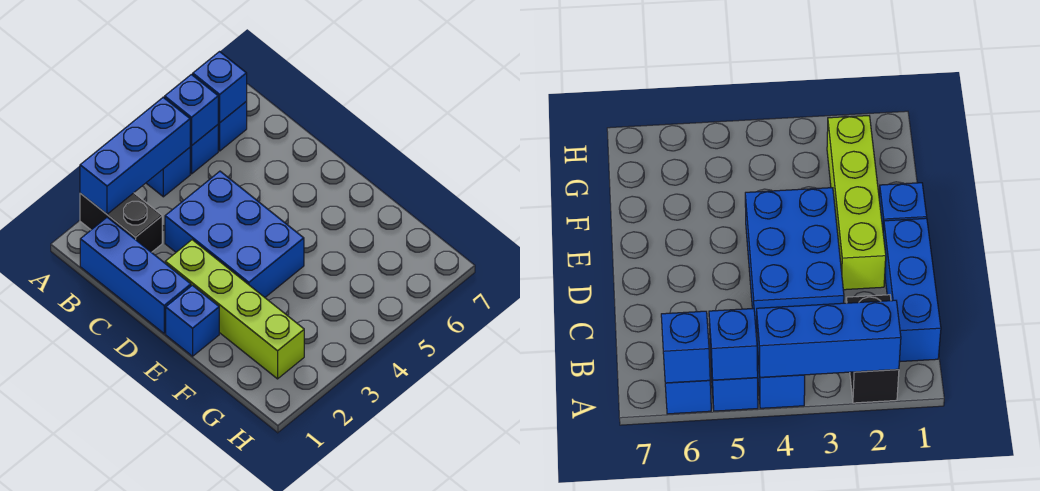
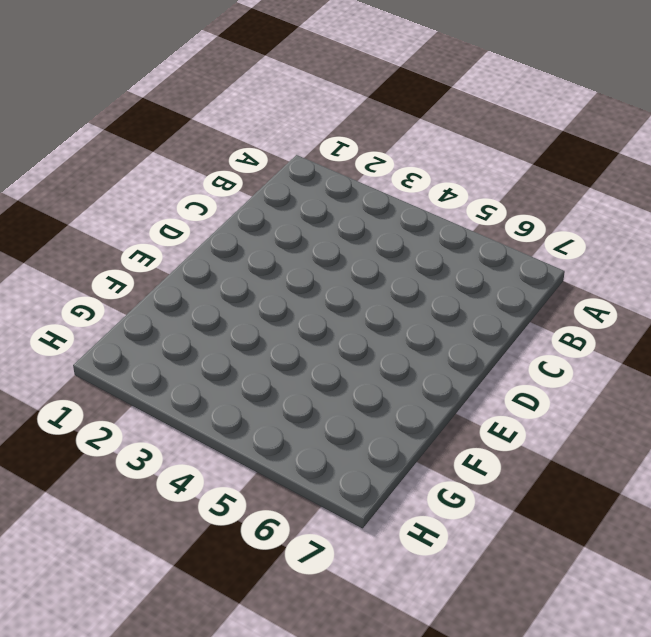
none -> black 1x2 brick [80,193,162,252]
none -> blue 1x1 brick [146,148,190,197]

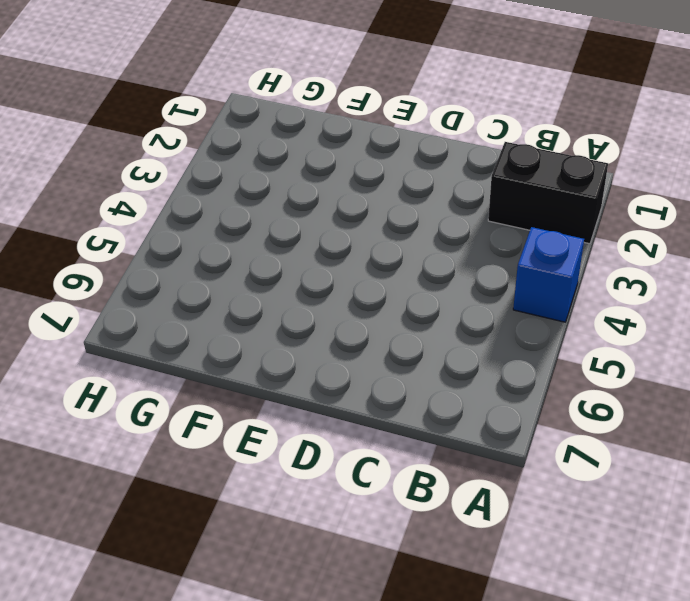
none -> blue 1x1 brick [190,125,218,174]
none -> blue 1x1 brick [218,102,247,151]

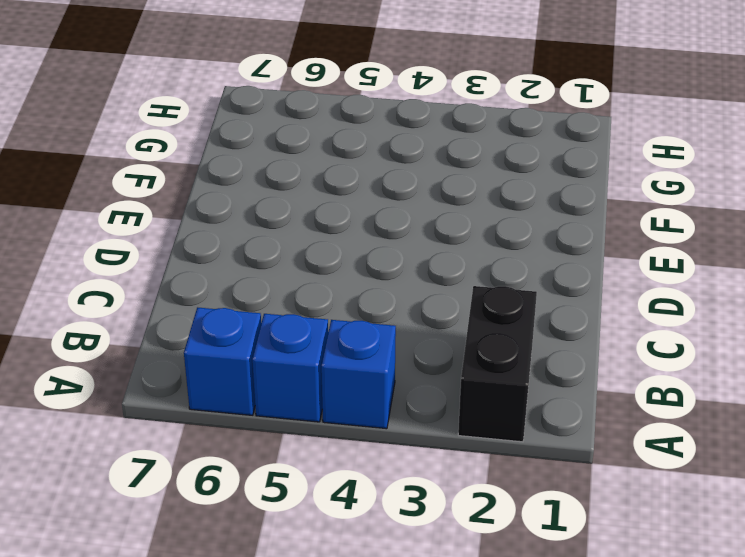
none -> blue 1x3 brick [80,217,191,334]
none -> blue 2x3 brick [165,171,304,297]

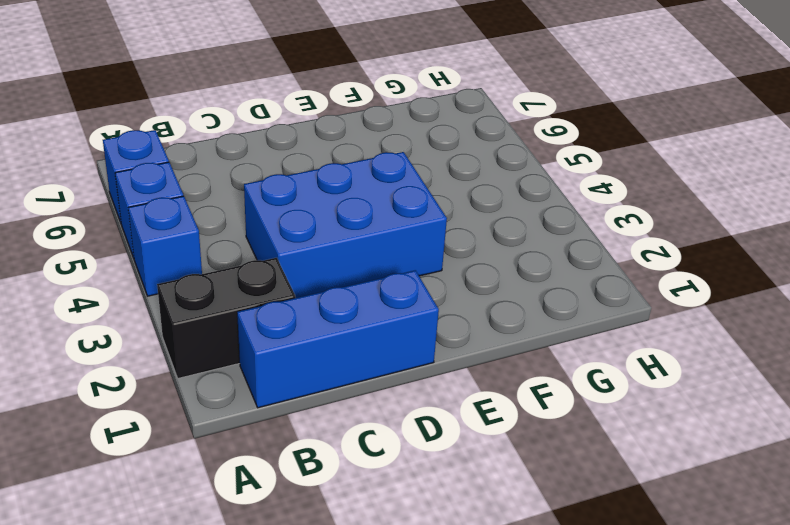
none -> lime 1x4 brick [165,240,304,379]
none -> blue 1x1 brick [166,285,219,356]

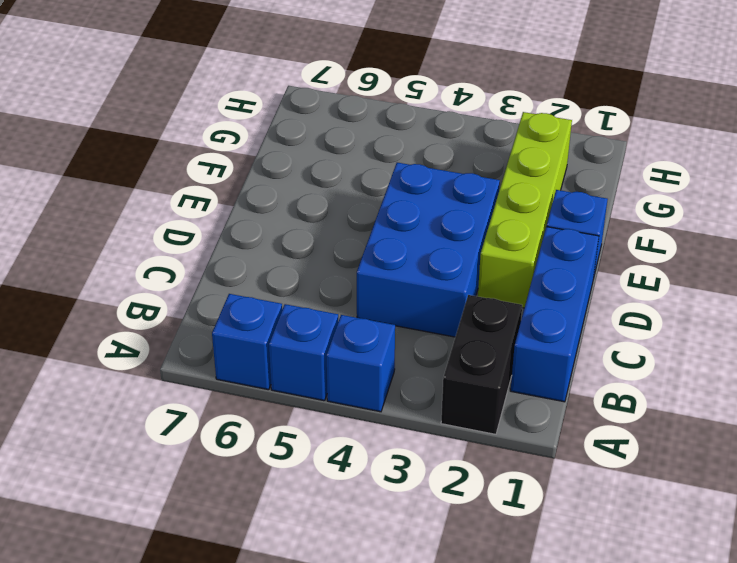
none -> blue 1x3 brick [80,97,190,214]
none -> blue 1x1 brick [165,74,218,146]

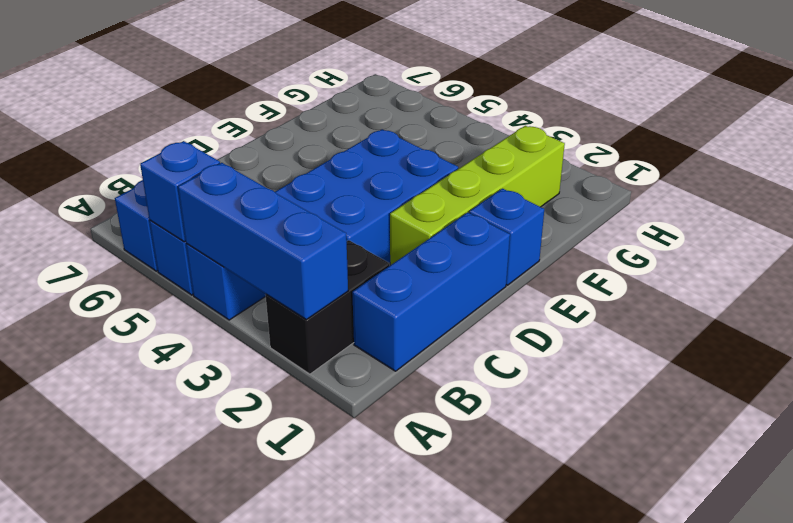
none -> blue 1x1 brick [193,52,247,123]

